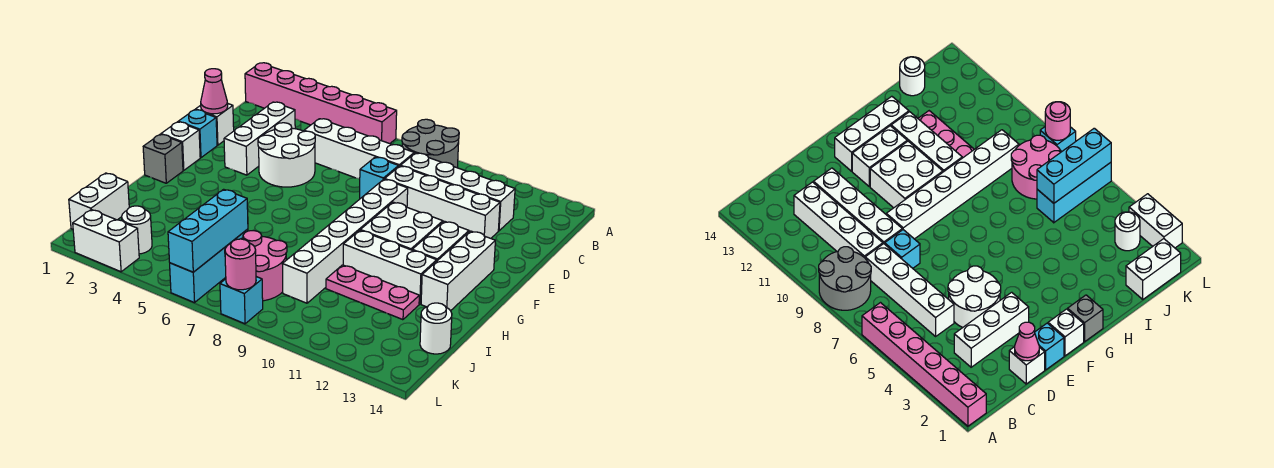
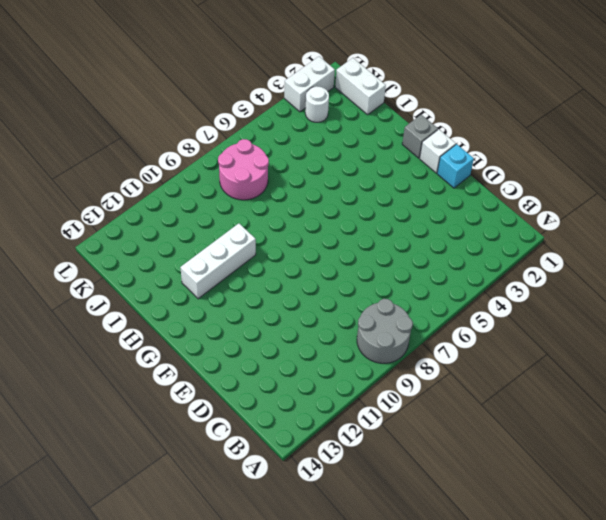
none -> pink 1x6 brick [245,63,397,144]
none -> white 1x3 brick [224,102,295,175]
none -> white 1x4 brick [304,119,414,179]

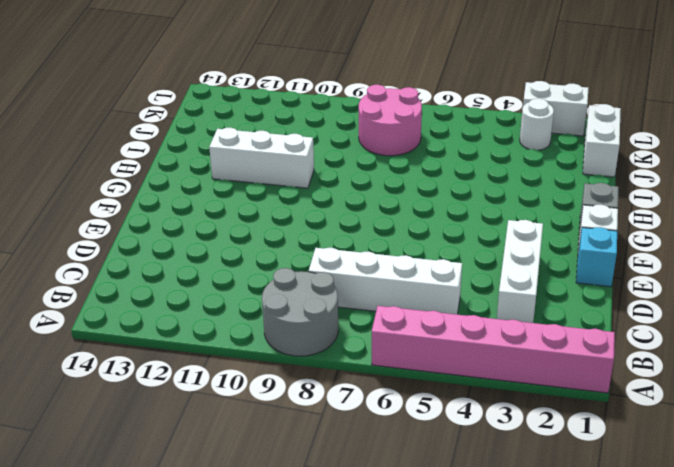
none -> white 1x4 brick [401,153,515,231]
none -> white 1x1 brick [195,104,234,145]
none -> white 2x2 round brick [258,123,315,187]

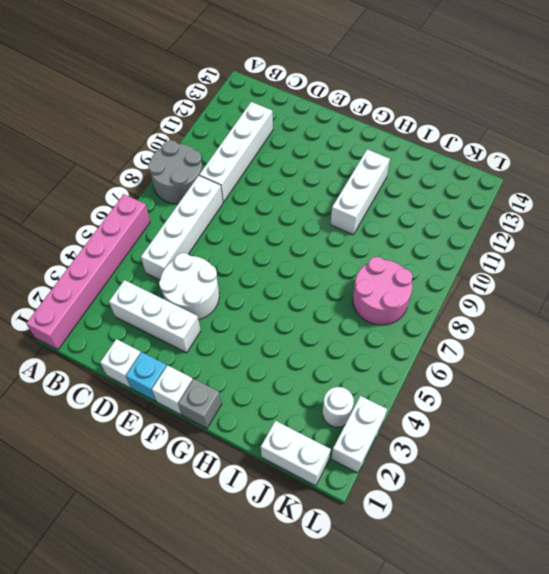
none -> cyan 1x1 brick [360,157,399,199]
none -> white 1x4 brick [385,166,500,238]
none -> white 1x6 brick [282,179,408,303]

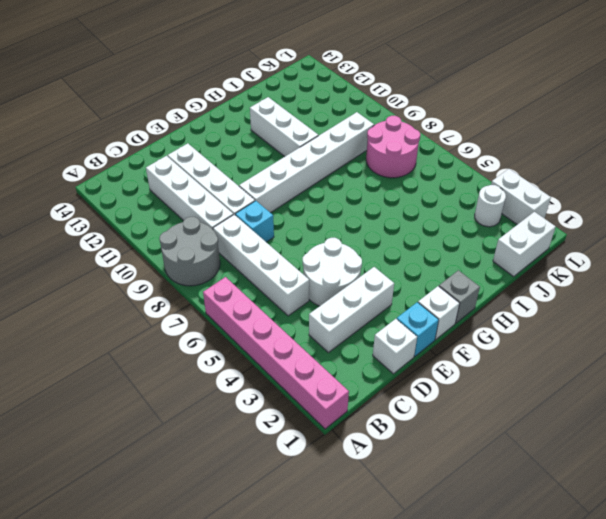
none -> white 2x2 brick [360,202,443,250]
none -> white 1x2 brick [413,221,469,261]
none -> white 1x3 brick [421,231,495,311]

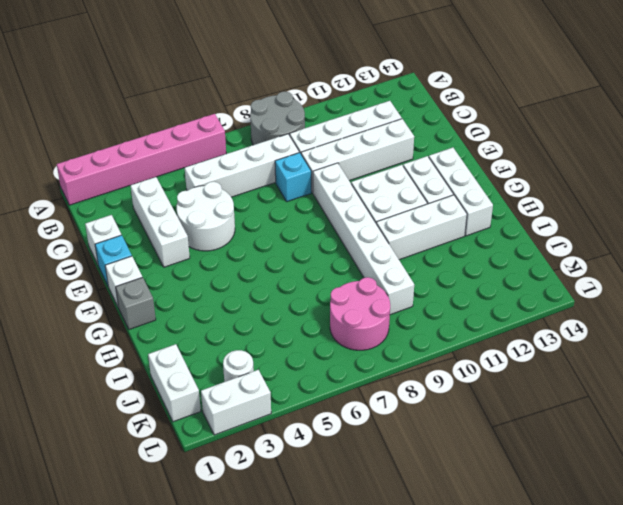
none -> pink 1x3 plate [326,265,419,320]
none -> cyan 1x3 brick [170,229,248,303]
none -> white 1x1 round brick [420,303,452,354]

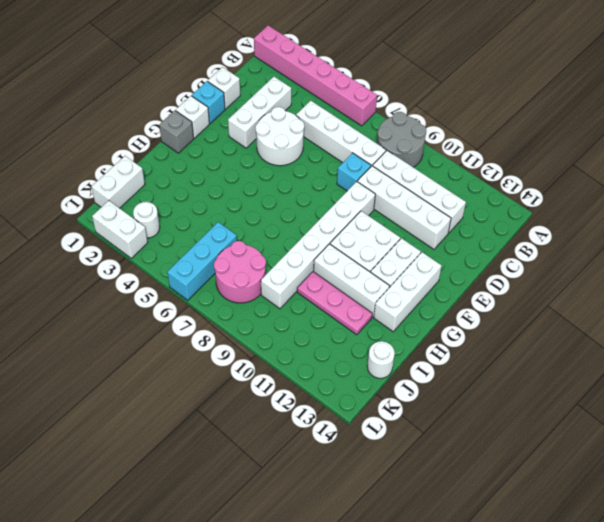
none -> cyan 1x1 brick [220,277,263,324]
none -> pink 1x1 cone [201,69,228,114]
none -> cyan 1x3 brick [168,189,248,272]

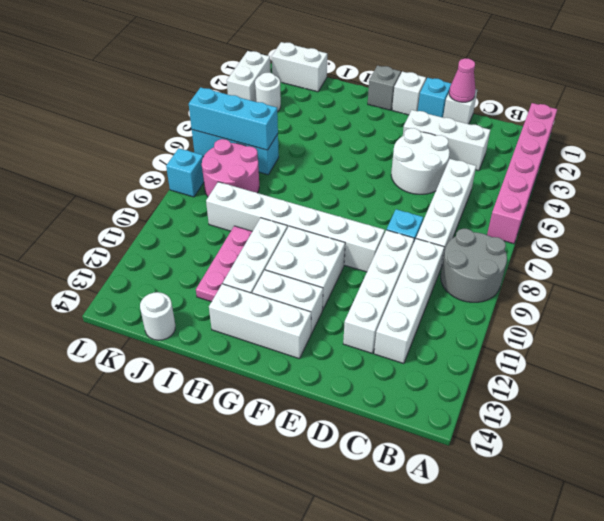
none -> pink 1x1 round brick [225,239,256,290]

